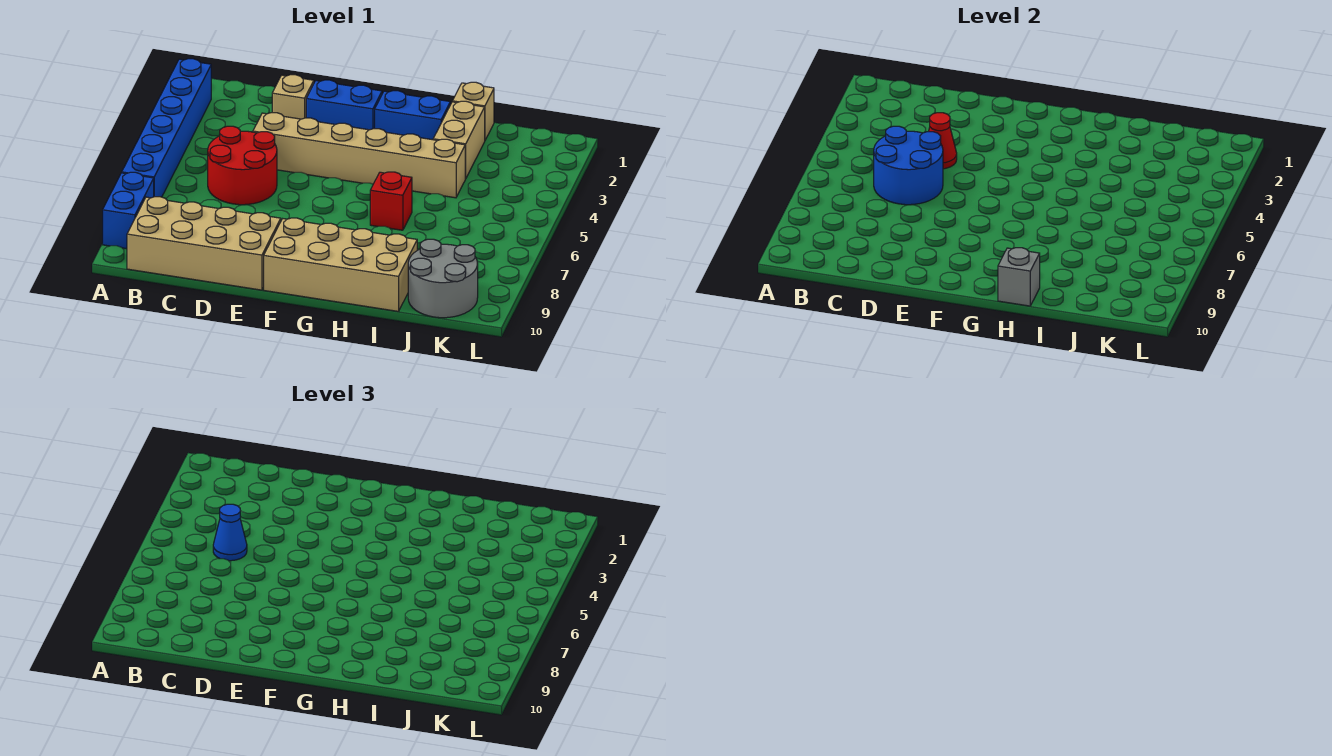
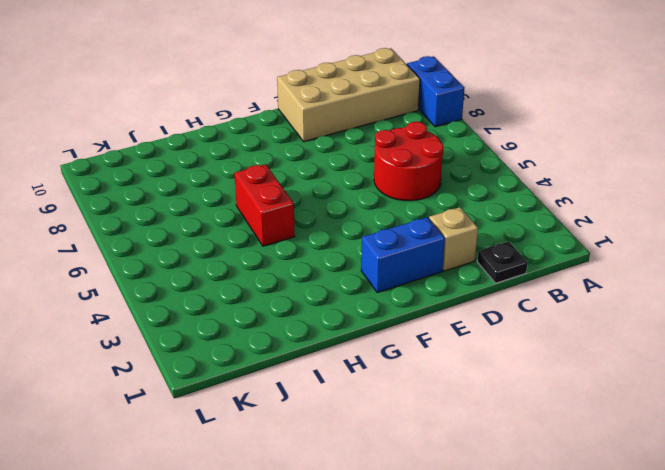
black 1x1 plate [477,241,528,283] -> none
red 1x2 brick [234,164,295,246] -> red 1x1 brick [370,172,412,230]
none -> blue 1x6 brick [122,59,211,197]
none -> tan 1x6 brick [253,113,465,198]
none -> tan 2x4 brick [264,218,417,311]

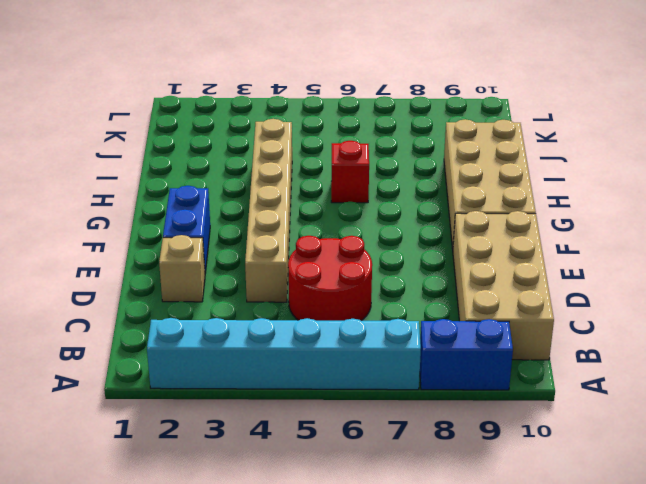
cyan 1x6 brick [147,318,421,390] -> blue 1x6 brick [122,59,211,197]
none -> blue 1x2 brick [375,91,450,140]
none -> tan 1x1 brick [453,82,494,140]
none -> tan 1x2 brick [433,101,485,179]

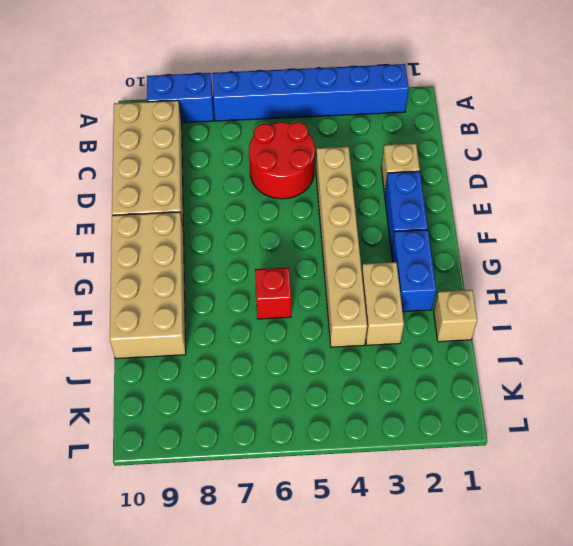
tan 1x2 brick [362,262,404,345] -> tan 1x2 brick turned to [433,101,485,179]
none -> grey 2x2 round brick [408,239,478,318]
none -> blue 2x2 round brick [874,126,943,205]
none -> red 1x1 cone [929,113,957,169]

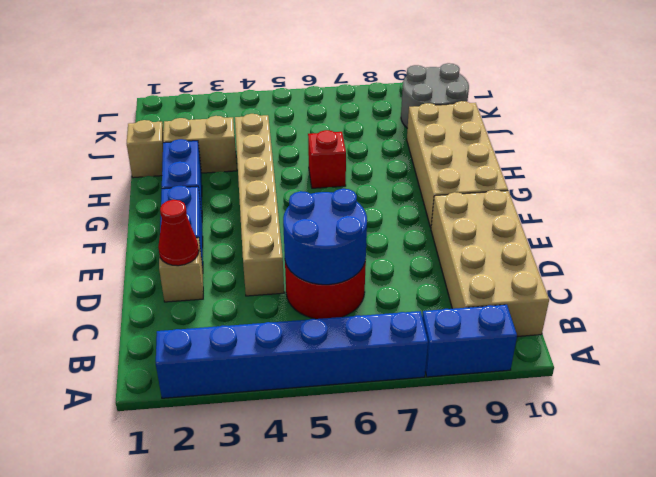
red 1x1 cone [158,200,199,266] -> red 1x1 cone moved to [929,113,957,169]
none -> grey 1x1 brick [998,248,1040,306]
none -> blue 1x1 cone [213,504,247,561]

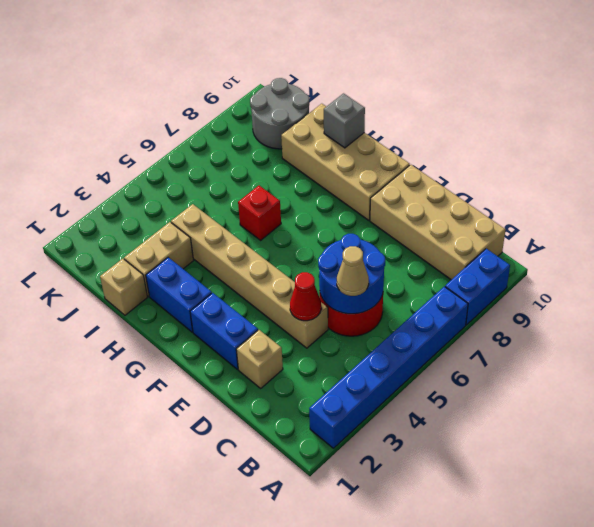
tan 1x1 cone [337,246,369,296] -> blue 1x1 cone [213,504,247,561]

